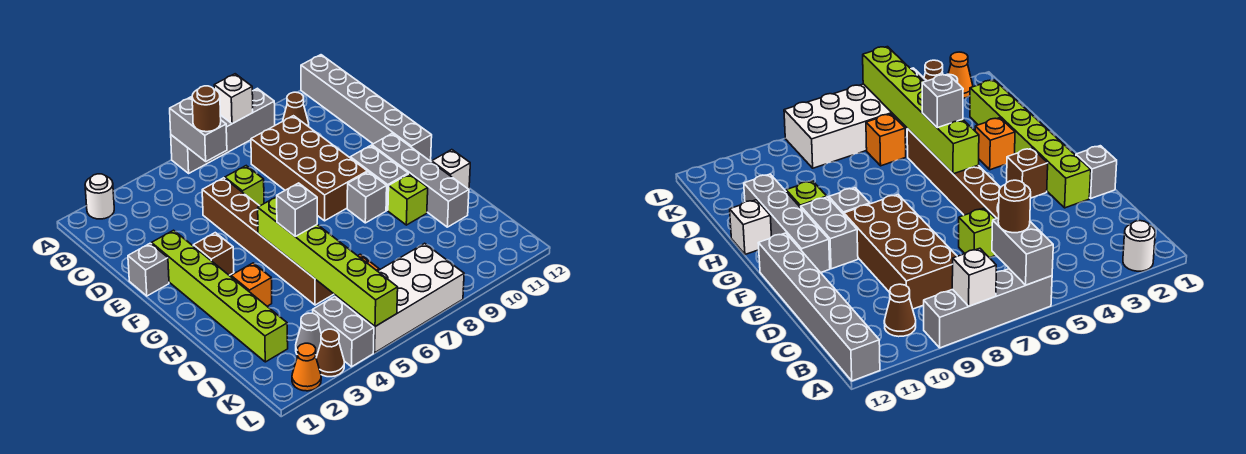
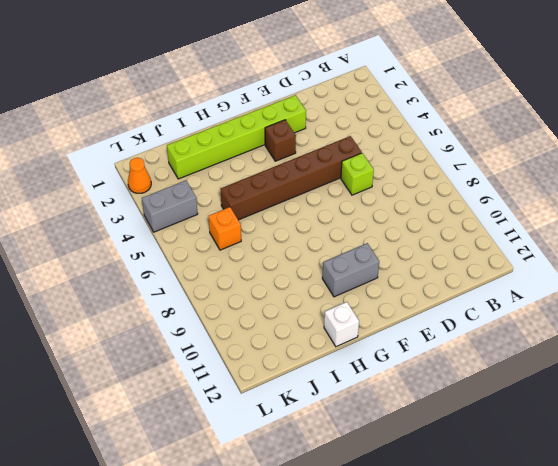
none -> white 1x1 round brick [85,174,114,219]
none -> grey 1x4 brick [171,88,275,173]
none -> grey 1x6 brick [301,55,432,161]

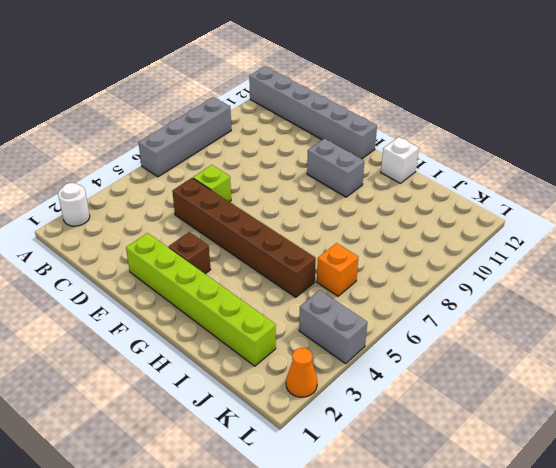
none -> brown 1x1 cone [283,92,309,127]
none -> brown 2x4 brick [251,116,367,221]
none -> grey 1x1 brick [128,243,169,296]

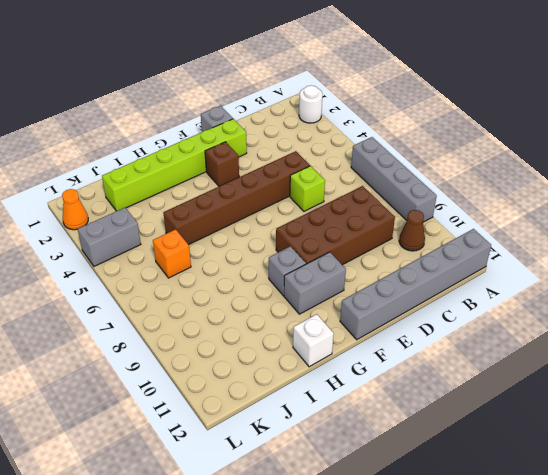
none -> grey 1x4 brick [372,133,469,227]
none -> orange 1x1 brick [231,263,272,306]
none -> lime 1x1 brick [388,174,428,225]

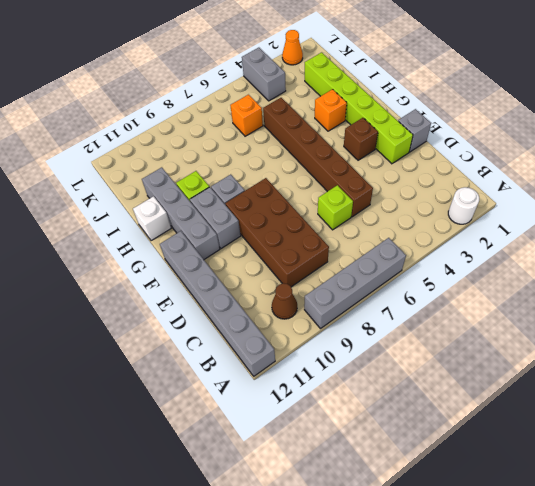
none -> grey 1x1 cone [296,313,321,357]
none -> white 2x4 brick [336,243,464,353]
none -> brown 1x1 cone [316,329,344,377]

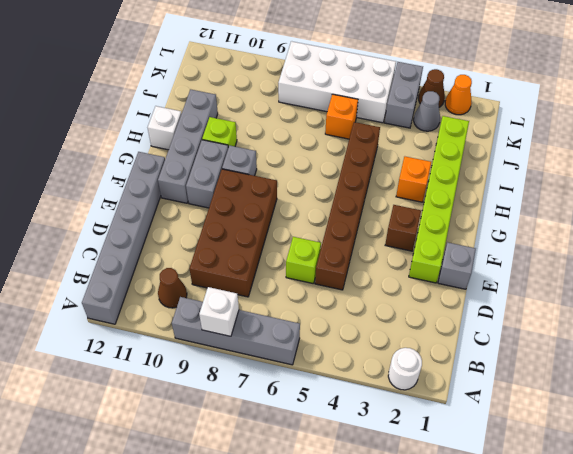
none -> grey 1x2 brick [170,97,227,161]
none -> lime 1x6 brick [258,197,398,327]
none -> brown 1x1 round brick [192,86,221,132]

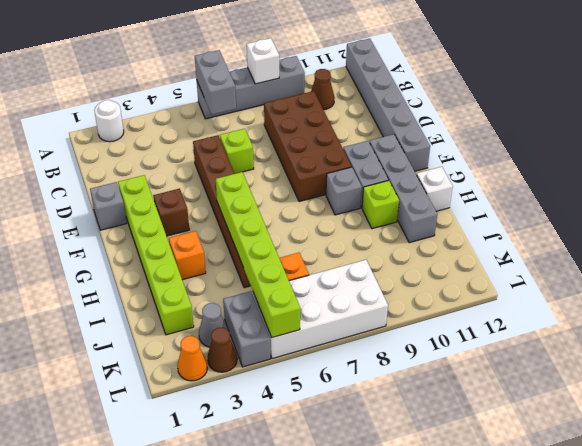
none -> brown 1x1 round brick [192,86,221,132]
none -> grey 1x1 brick [277,183,317,236]

